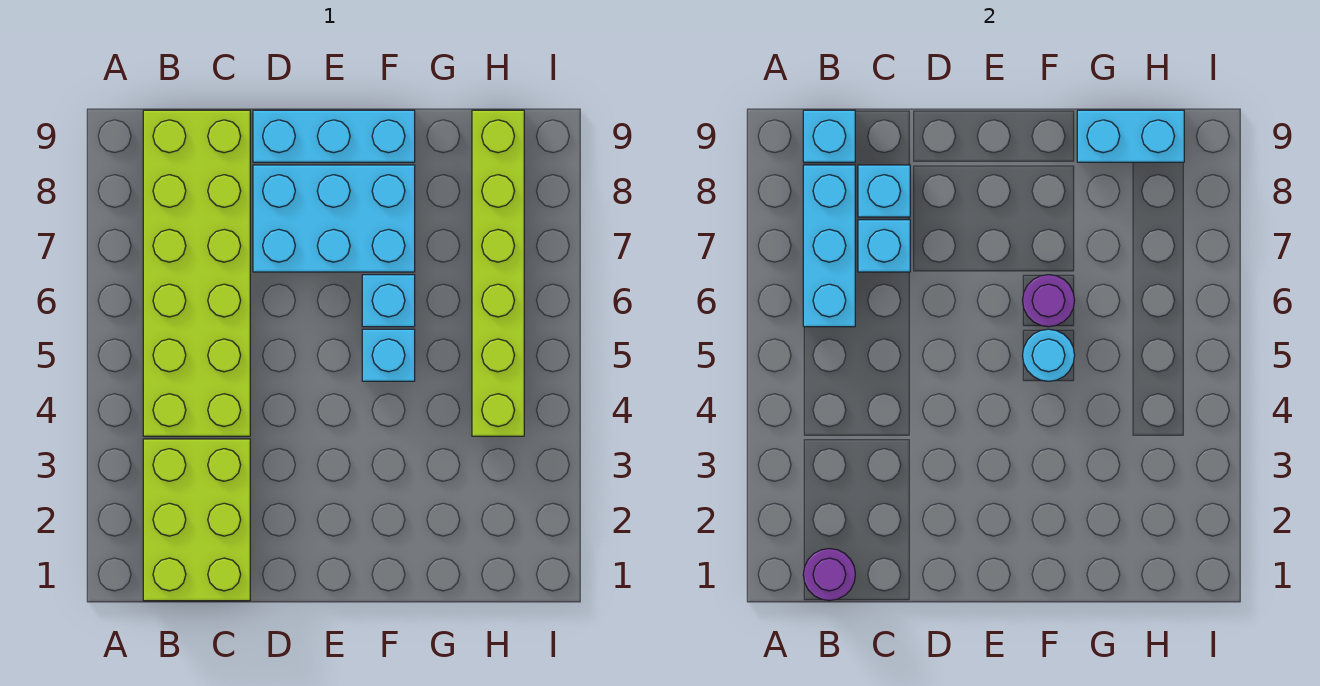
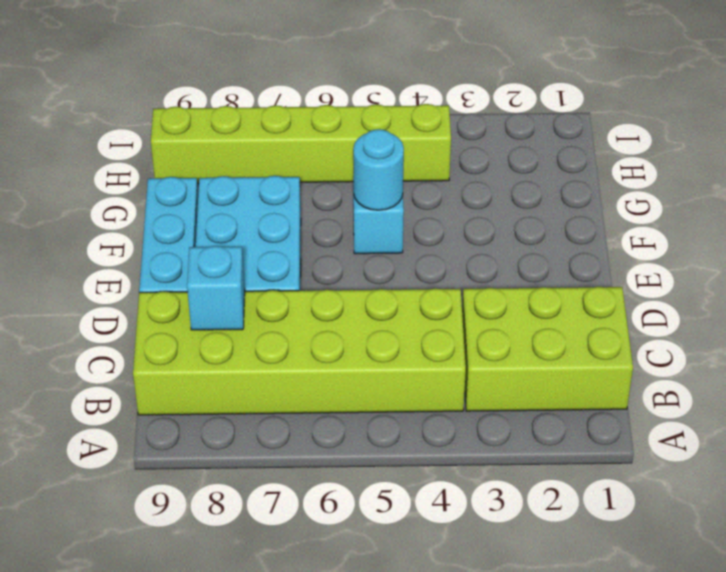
none -> cyan 1x1 brick [362,275,415,327]
none -> purple 1x1 round brick [803,549,855,601]
none -> cyan 1x3 brick [803,165,855,327]

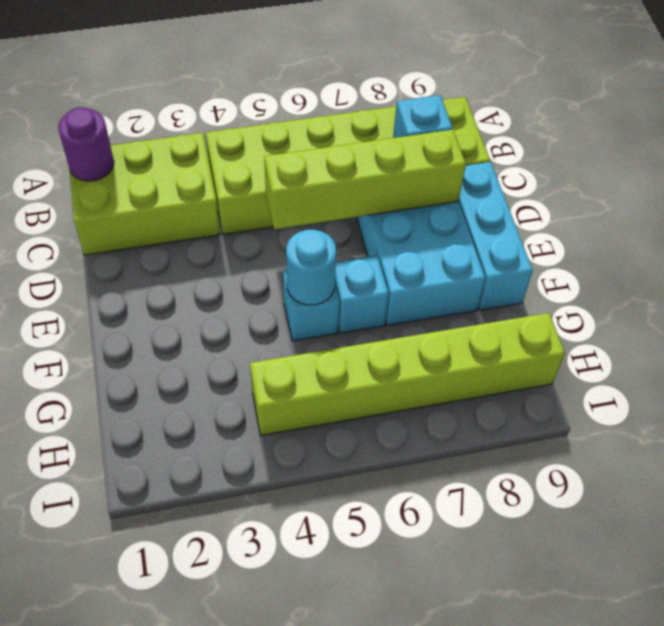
lime 1x4 brick [264,130,466,229] -> none
none -> cyan 1x3 brick [803,165,855,327]
none -> cyan 1x1 brick [803,110,855,162]
none -> cyan 1x1 brick [858,220,910,272]

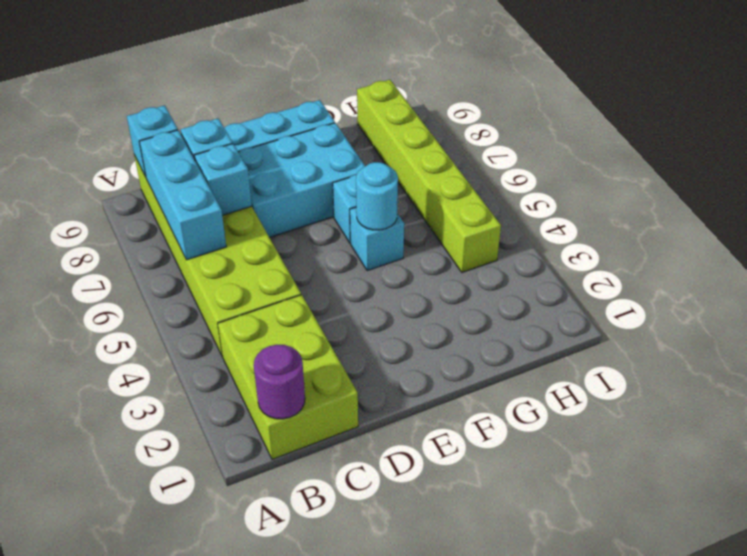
none -> purple 1x1 round brick [1023,275,1075,327]
none -> cyan 1x2 brick [1077,110,1184,162]

